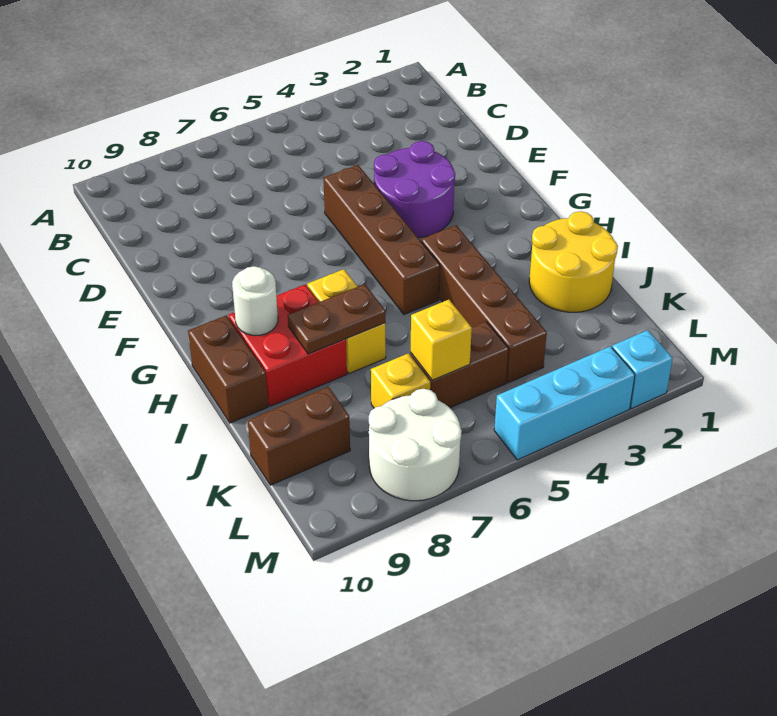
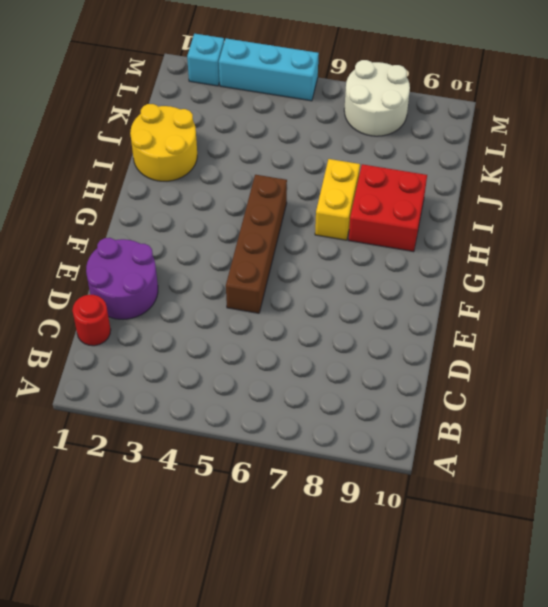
red 1x1 round brick [72,295,111,346] -> none
purple 2x2 round brick [86,238,158,319] -> purple 2x2 round brick moved to [374,141,455,237]
none -> brown 1x4 brick [421,225,547,383]
none -> brown 1x2 brick [188,315,268,423]
none -> brown 1x2 brick [410,321,509,408]

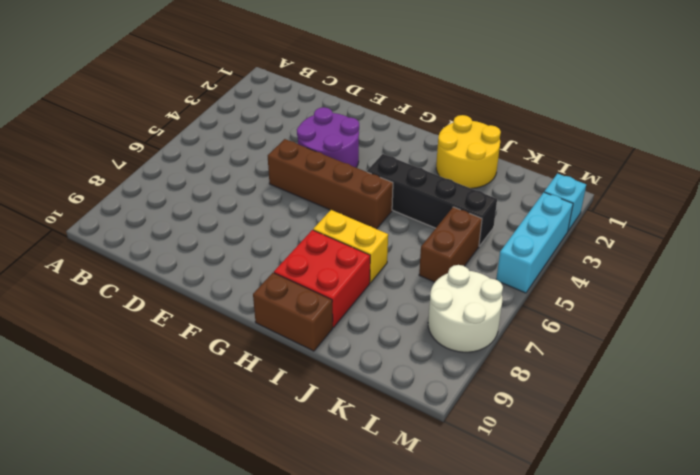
black 1x4 brick [367,154,497,246] -> brown 1x4 brick [421,225,547,383]
none -> yellow 1x1 brick [371,353,430,408]
none -> brown 1x2 brick [248,387,350,485]
none -> white 1x1 round brick [232,266,278,336]

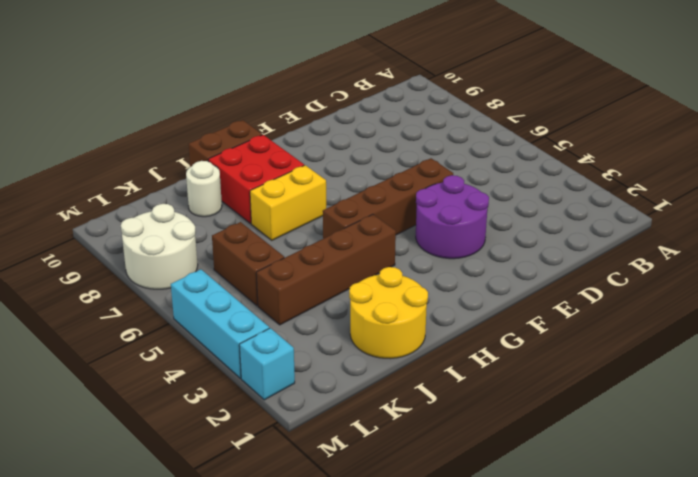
white 1x1 round brick [186,161,222,217] -> white 1x1 round brick moved to [232,266,278,336]
none -> yellow 1x1 brick [371,353,430,408]
none -> brown 1x2 brick [248,387,350,485]
none -> brown 1x2 plate [288,284,385,354]

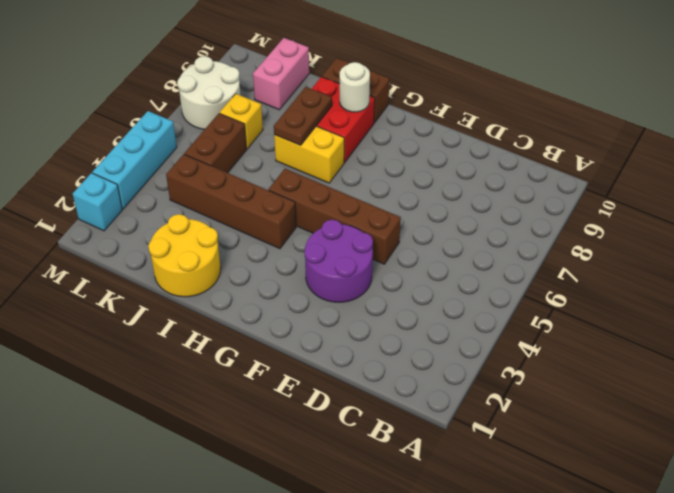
pink 1x2 brick [253,38,309,110] -> brown 1x2 brick [248,387,350,485]
none -> yellow 1x1 brick [411,300,472,380]

